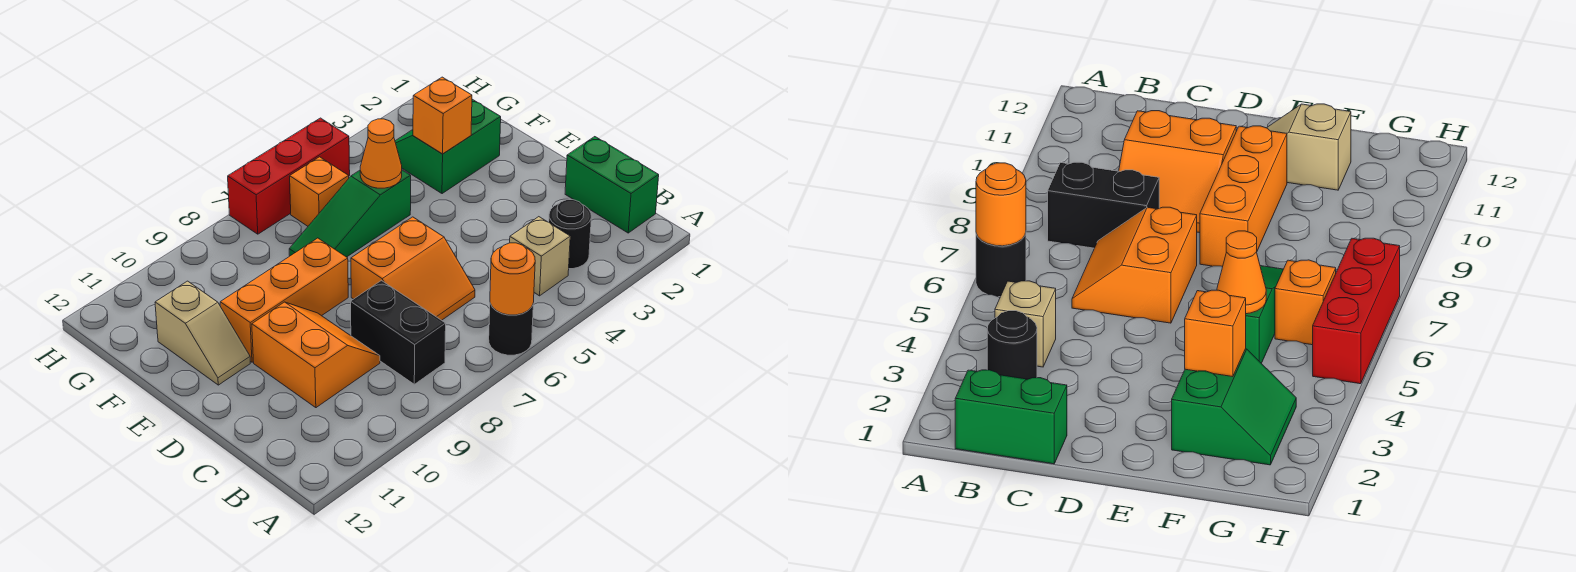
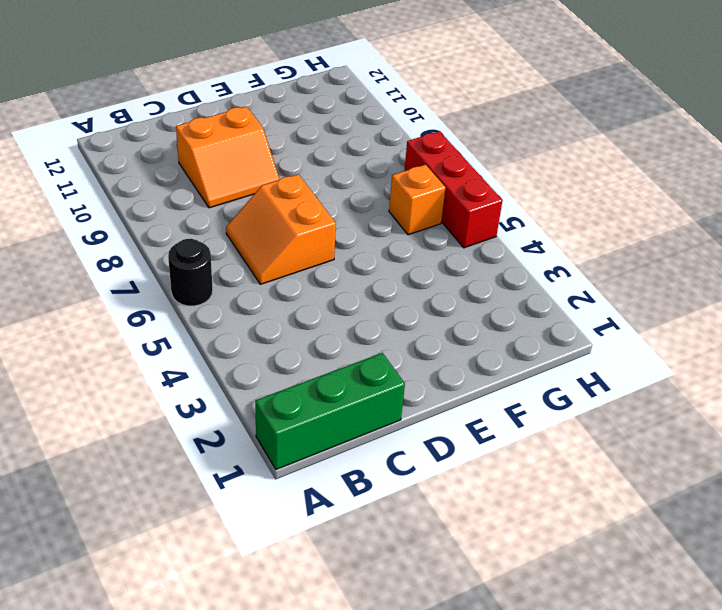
green 1x3 brick [255,353,405,469] -> green 1x2 brick [565,137,659,233]
none -> black 1x1 round brick [549,200,591,269]
none -> tan 1x1 brick [510,217,570,296]
none -> black 1x2 brick [351,281,446,384]

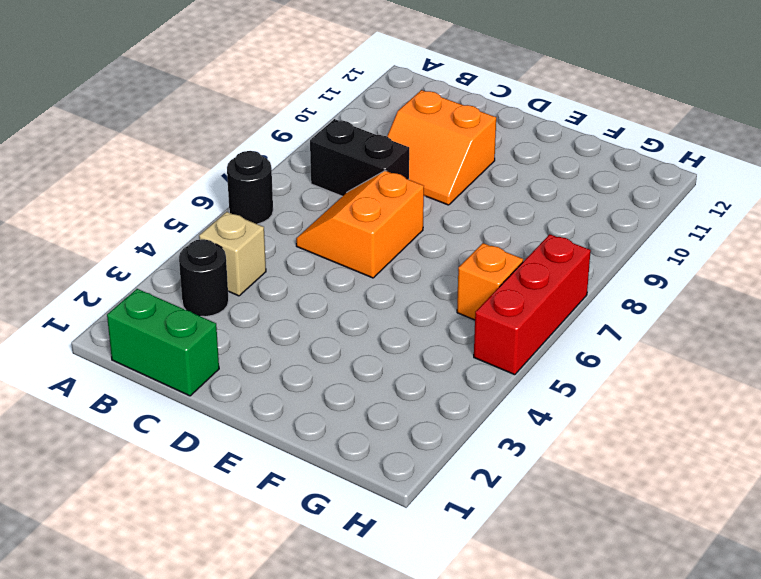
none -> orange 1x3 brick [220,238,348,362]
none -> tan 1x2 slope [155,281,250,385]
none -> green 2x2 slope [395,99,501,194]

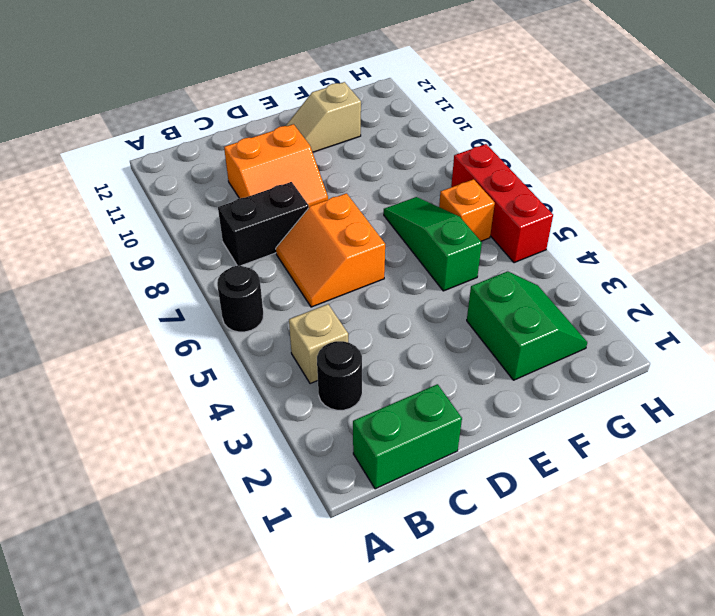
none -> orange 1x3 brick [220,238,348,362]
none -> orange 1x1 round brick [490,243,535,315]
none -> orange 1x1 brick [413,77,472,154]

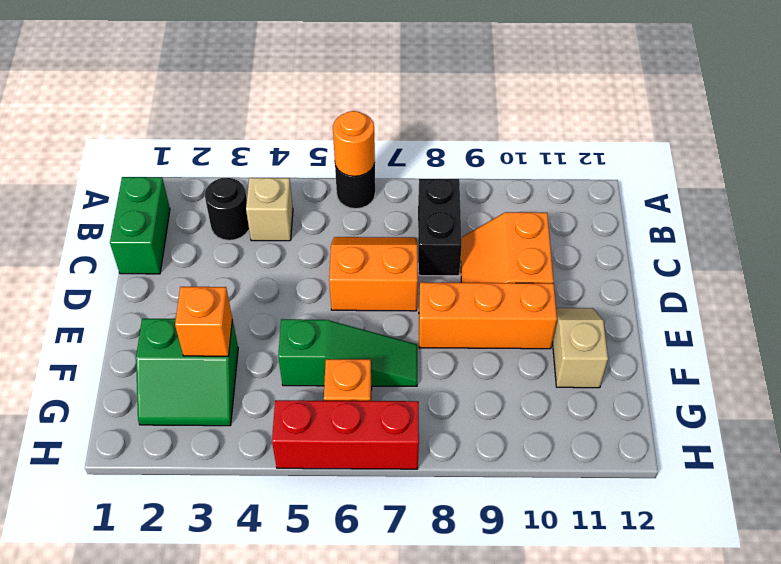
none -> orange 1x1 cone [360,119,402,188]

